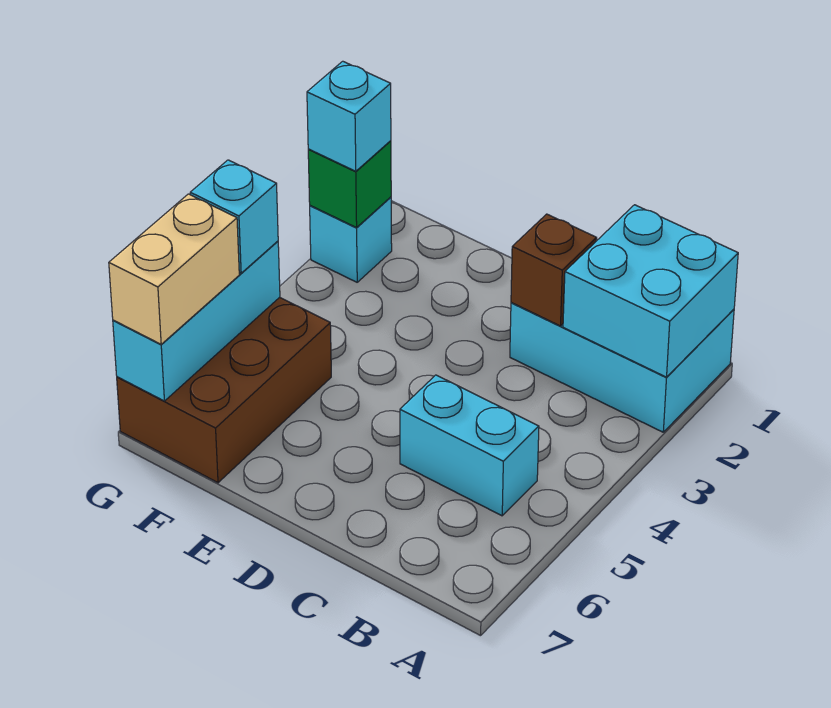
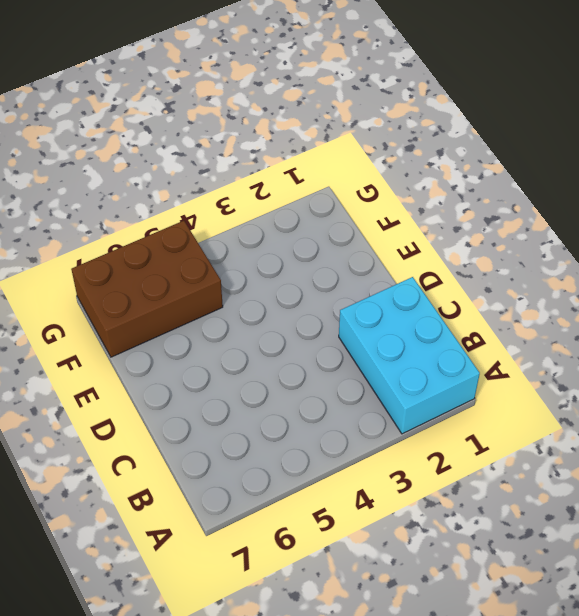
none -> cyan 1x2 brick [400,375,539,516]
none -> cyan 1x1 brick [310,197,392,282]

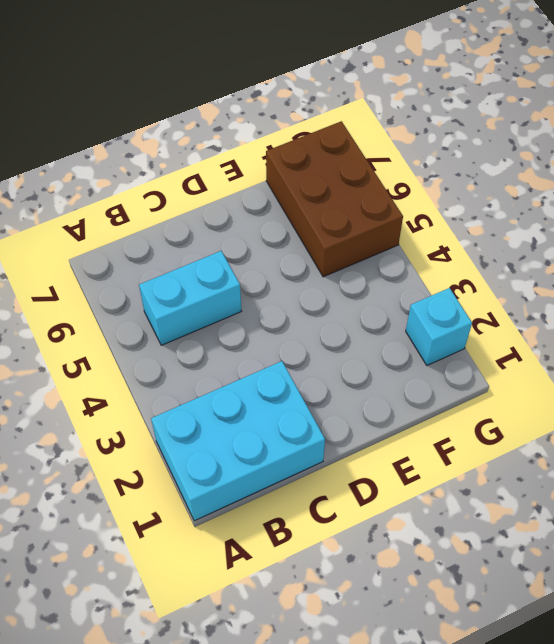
none -> cyan 2x2 brick [563,205,738,377]
none -> brown 1x1 brick [511,214,597,326]

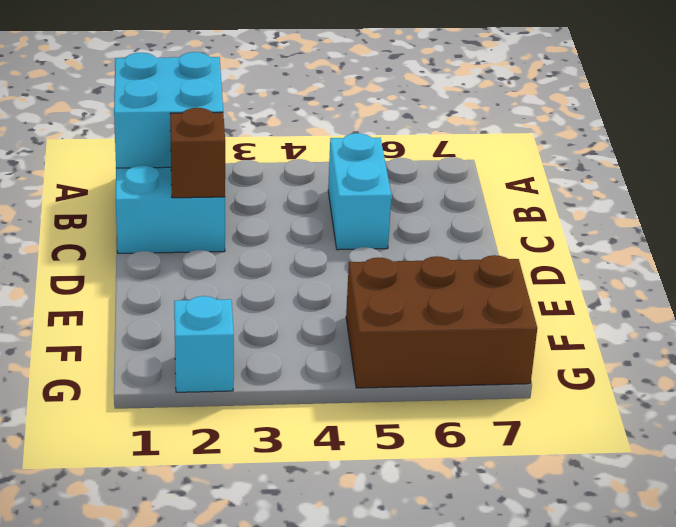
none -> green 1x1 brick [308,141,391,228]
none -> cyan 1x3 brick [113,241,280,401]

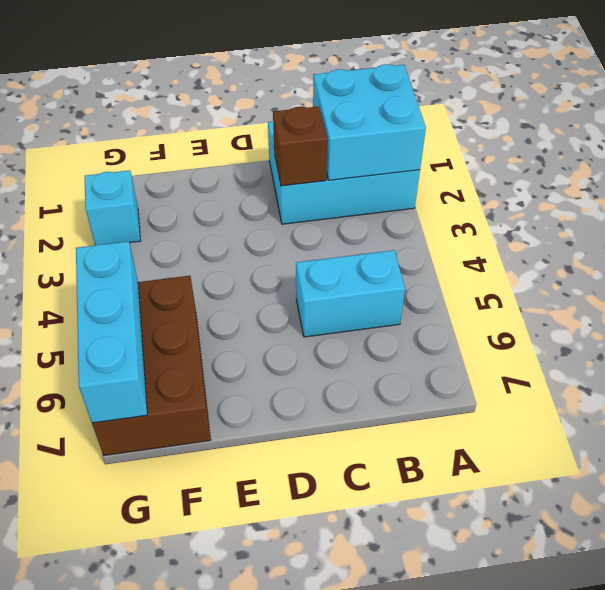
none -> green 1x1 brick [308,141,391,228]
none -> cyan 1x1 brick [307,61,391,171]

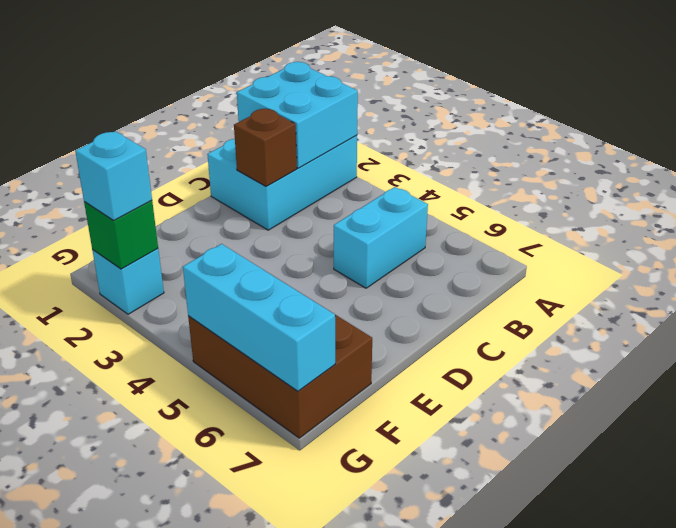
none -> cyan 1x1 brick [190,160,278,273]
none -> tan 1x2 brick [109,194,239,344]

